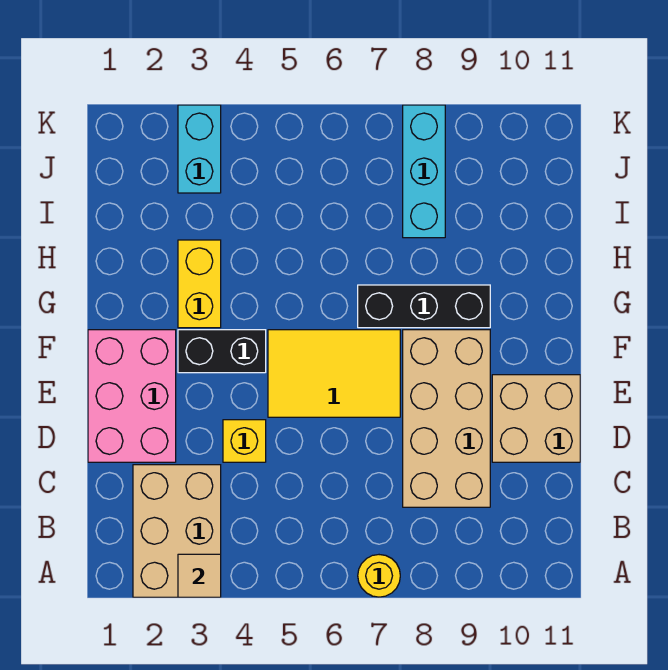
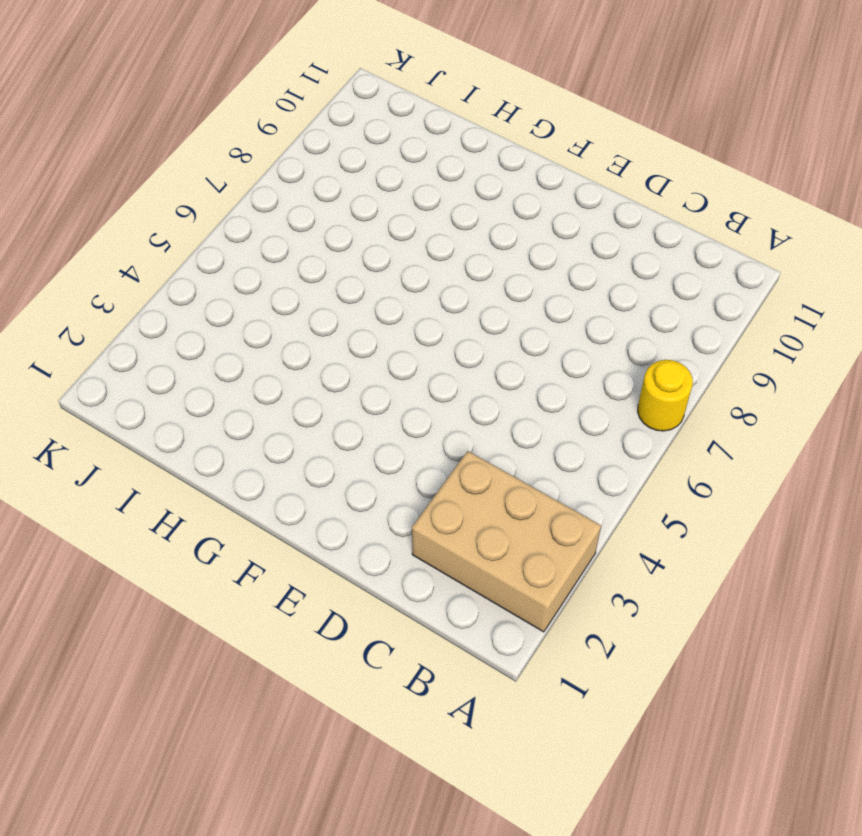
none -> tan 2x4 brick [403,330,490,507]
none -> pink 2x3 brick [88,330,176,462]
none -> yellow 1x1 brick [223,420,266,462]

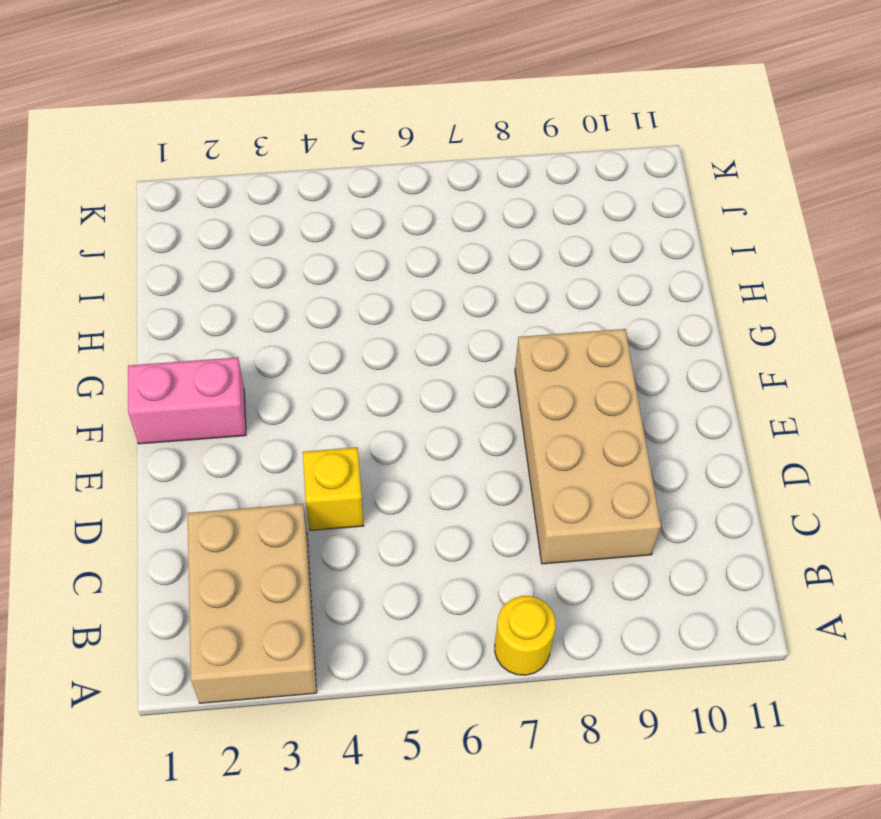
pink 1x2 brick [128,357,246,444] -> pink 2x3 brick [88,330,176,462]
none -> tan 2x2 brick [492,375,580,462]
none -> yellow 2x3 tile [268,330,400,417]
none -> black 1x2 brick [178,330,266,373]

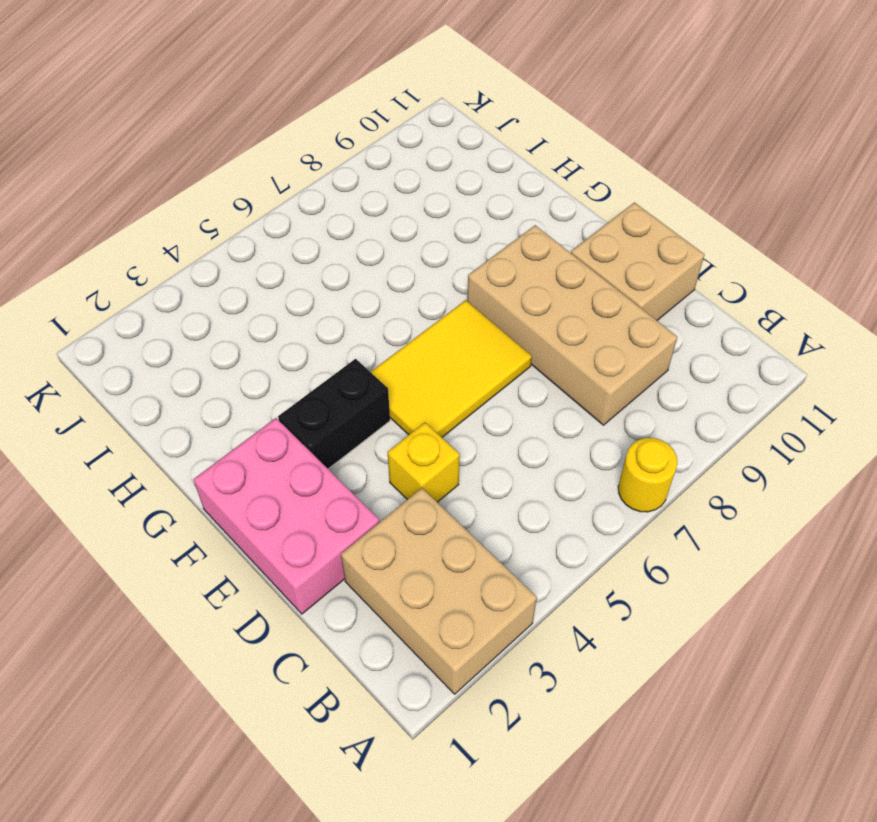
none -> yellow 1x2 brick [178,240,221,328]
none -> black 1x3 brick [358,285,490,328]
none -> cyan 1x3 brick [403,105,445,238]

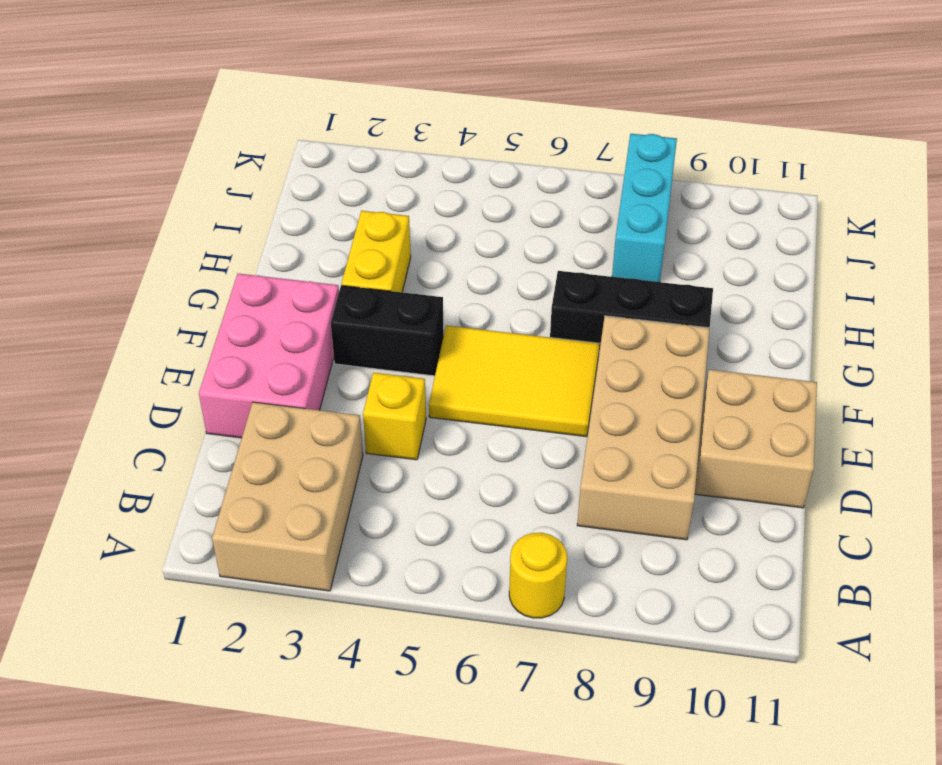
none -> cyan 1x2 brick [178,105,221,193]
none -> tan 1x1 tile [178,554,221,597]

